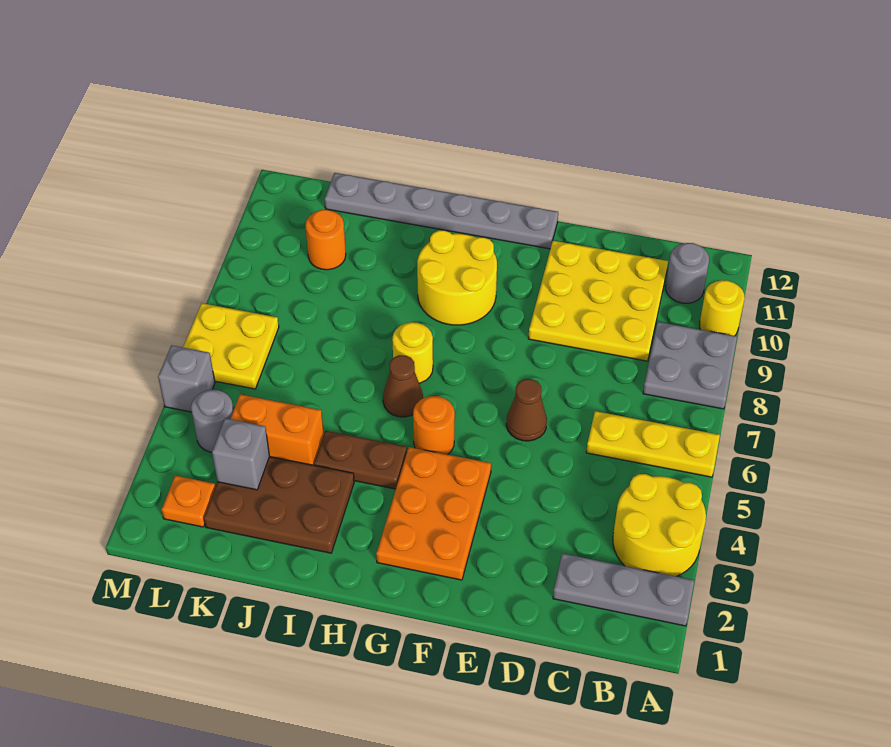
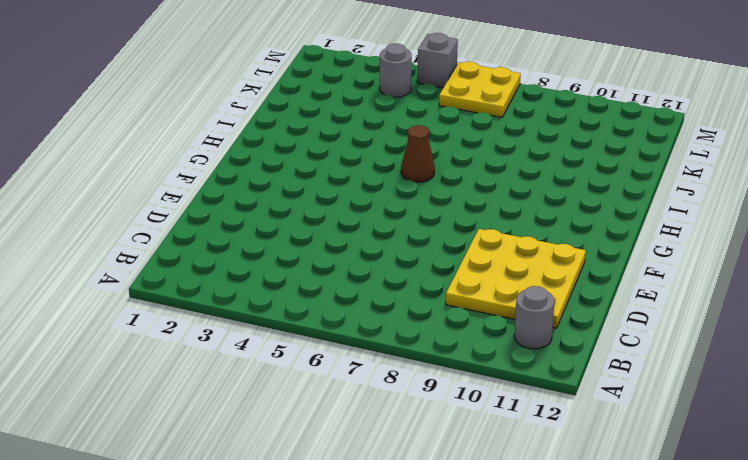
none -> grey 1x3 plate [553,553,695,626]
none -> yellow 2x2 round brick [613,474,706,576]
none -> yellow 1x3 plate [586,411,720,477]

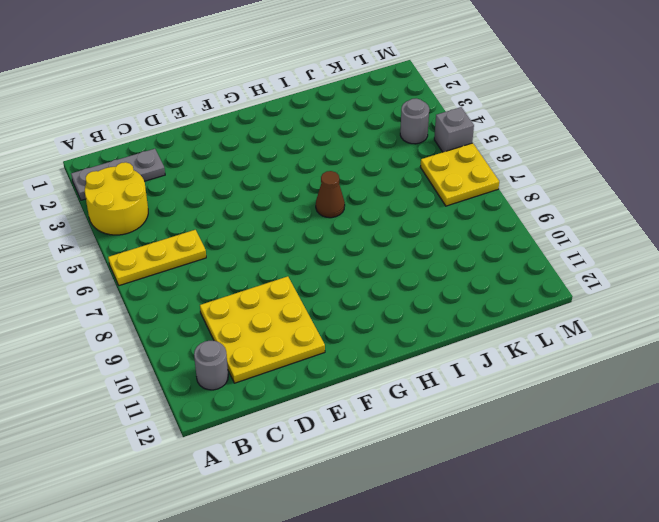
none -> grey 2x2 plate [643,322,737,409]
none -> yellow 1x1 round brick [700,280,745,336]
none -> brown 1x1 cone [506,379,547,441]

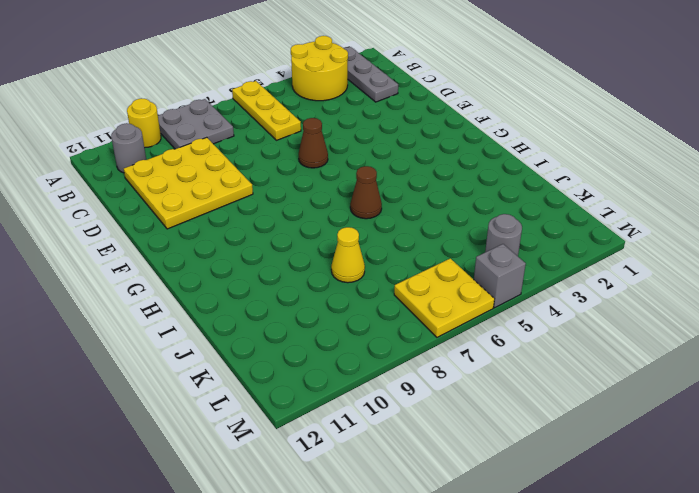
yellow 1x1 cone [331,227,365,283] -> none
none -> orange 2x3 plate [376,447,491,580]
none -> grey 1x6 plate [325,173,558,249]
none -> orange 1x1 round brick [413,396,455,454]

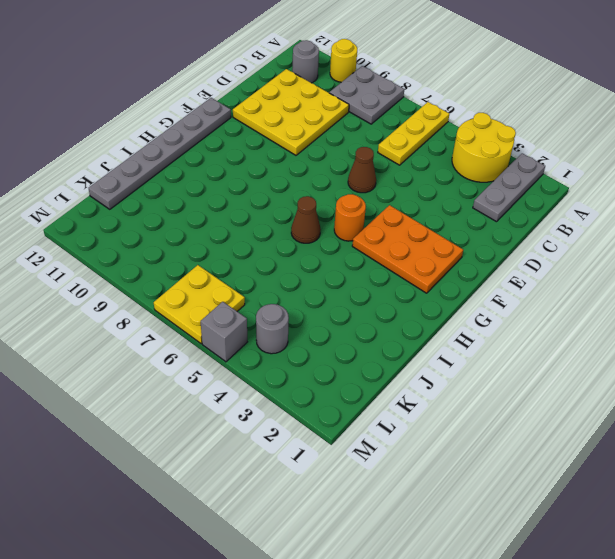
none -> yellow 2x2 round brick [417,230,497,325]
none -> brown 1x2 plate [314,431,407,489]
none -> yellow 1x1 round brick [392,322,433,383]

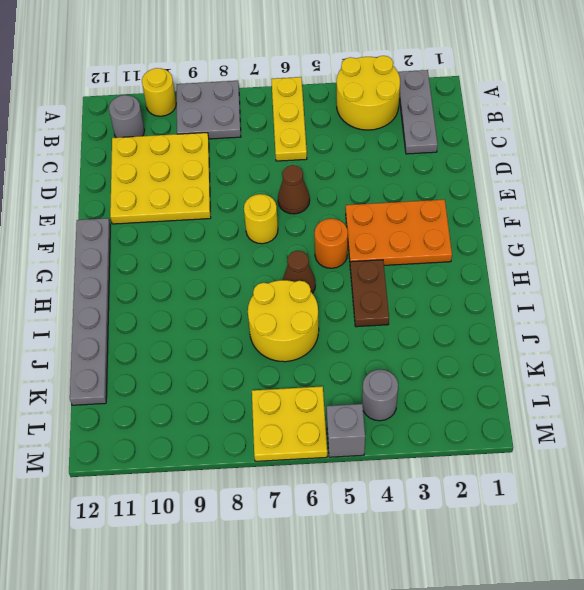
yellow 1x1 round brick [244,194,278,244] -> yellow 1x1 round brick moved to [392,322,433,383]
yellow 2x2 round brick [248,280,319,362] -> yellow 2x2 round brick moved to [417,230,497,325]
none -> brown 2x3 plate [204,457,354,553]
none -> orange 1x2 brick [231,394,324,465]
none -> orange 1x1 round brick [305,210,346,270]

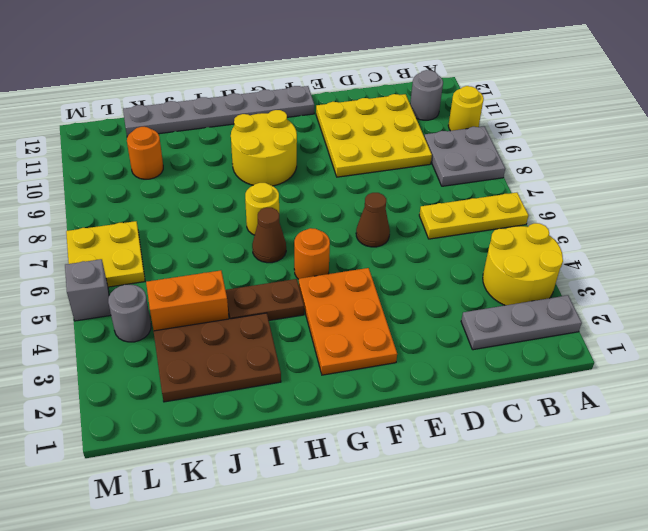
none -> orange 1x1 plate [162,476,215,527]
none -> grey 1x1 brick [212,418,270,490]

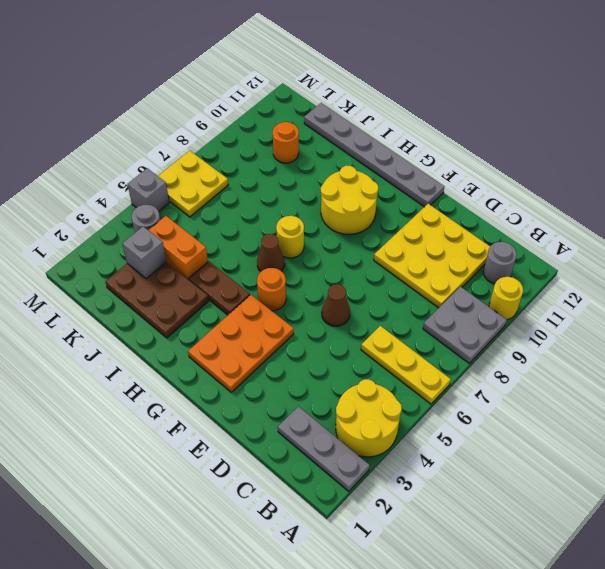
none -> orange 1x1 plate [162,476,215,527]

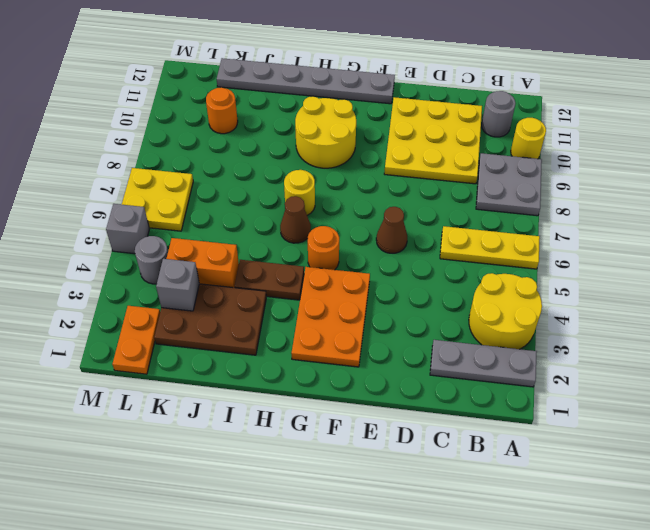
orange 1x2 plate [112,306,160,374] -> orange 1x1 plate [162,476,215,527]

